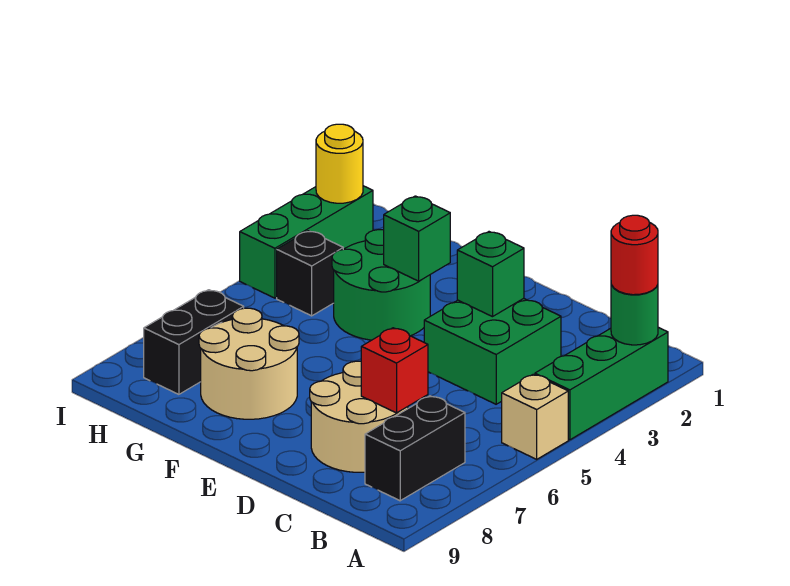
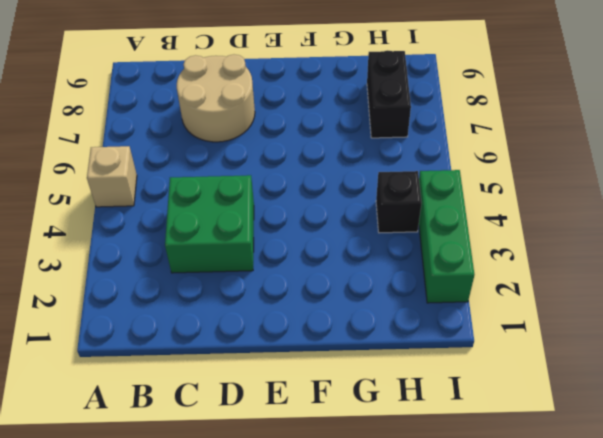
none -> green 1x3 brick [535,327,668,440]
none -> black 1x2 brick [365,396,465,501]
none -> green 2x2 round brick [332,230,430,340]

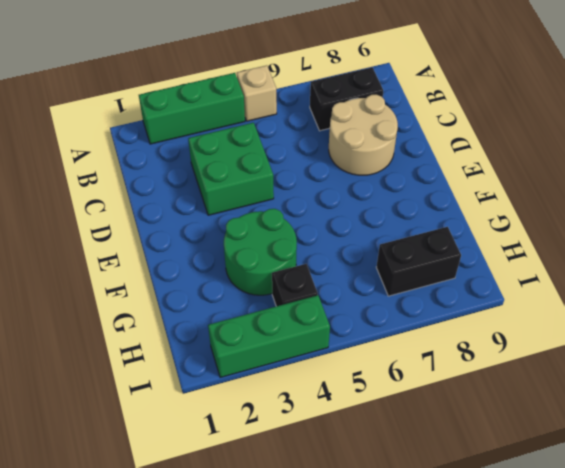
none -> tan 2x2 round brick [199,308,299,419]
none -> green 1x1 round brick [611,285,658,345]
none -> red 1x1 brick [361,328,428,413]

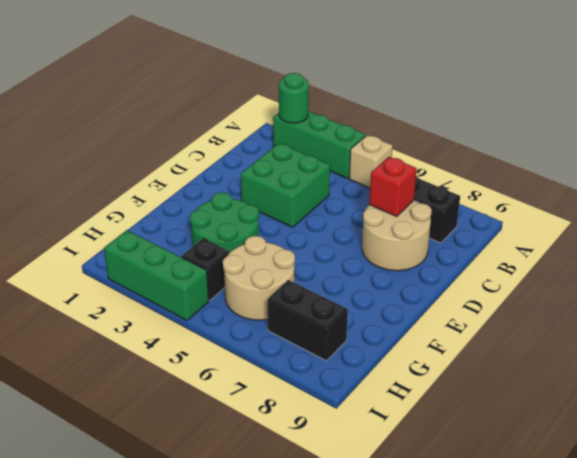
tan 2x2 round brick [223,236,295,320] -> tan 2x2 round brick moved to [199,308,299,419]
none -> green 1x1 brick [457,232,524,317]
none -> green 1x1 brick [384,196,450,281]
none -> yellow 1x1 round brick [316,124,363,203]

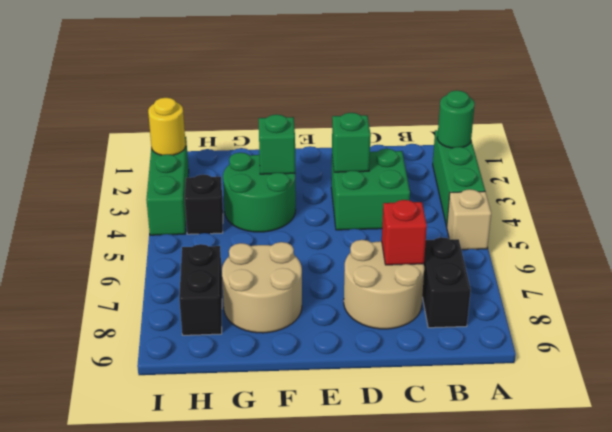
none -> red 1x1 round brick [611,215,658,295]

